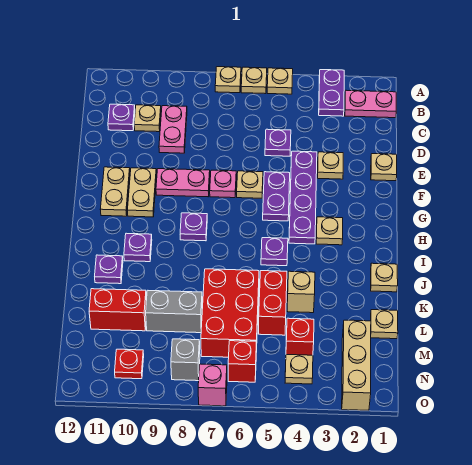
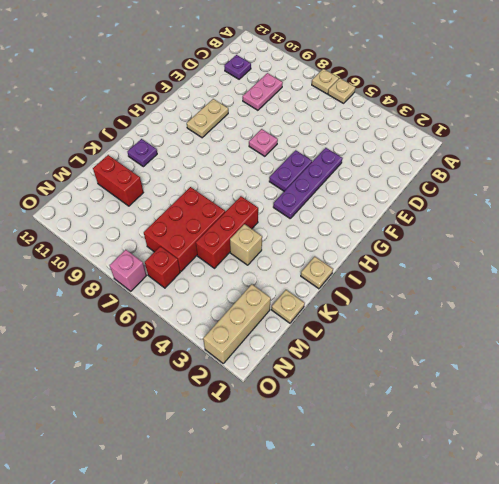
red 1x3 brick [196,196,258,268] -> red 1x2 brick [259,271,287,335]
none -> purple 1x2 plate [319,70,344,116]
none -> tan 1x1 plate [267,68,293,94]
none -> pink 1x2 plate [345,90,396,118]
none -> tan 1x1 plate [134,105,161,132]

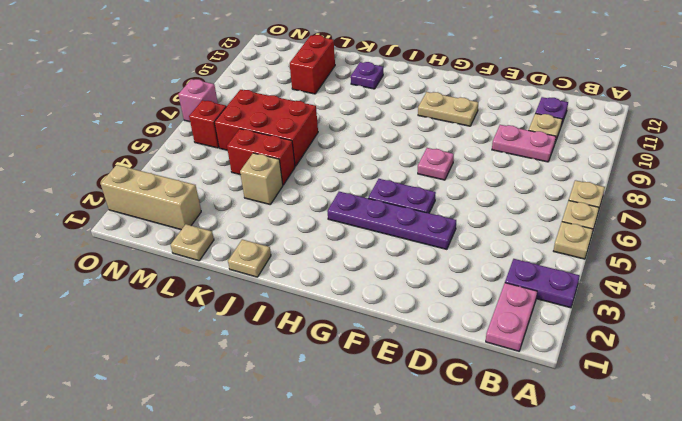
none -> purple 1x1 plate [265,129,291,156]
none -> tan 1x1 plate [371,154,397,181]
none -> tan 1x1 plate [318,152,343,179]
none -> tan 1x1 plate [237,171,263,198]

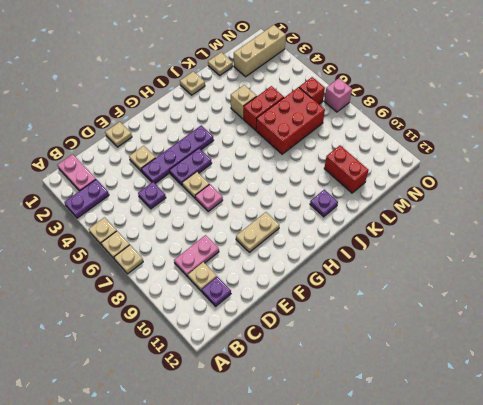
none -> pink 1x2 plate [156,169,210,197]
none -> tan 1x2 plate [100,167,130,216]
none -> tan 1x1 plate [316,217,343,245]
none -> purple 1x1 plate [180,213,207,241]

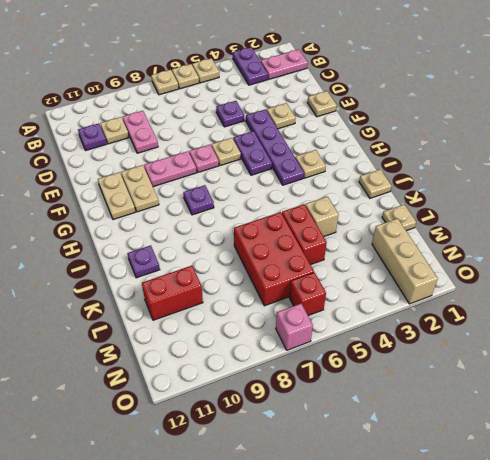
none -> purple 1x1 plate [261,238,288,266]
none -> purple 1x1 plate [124,233,152,262]
none -> grey 1x2 brick [146,291,202,333]
none -> red 1x1 brick [286,318,314,355]

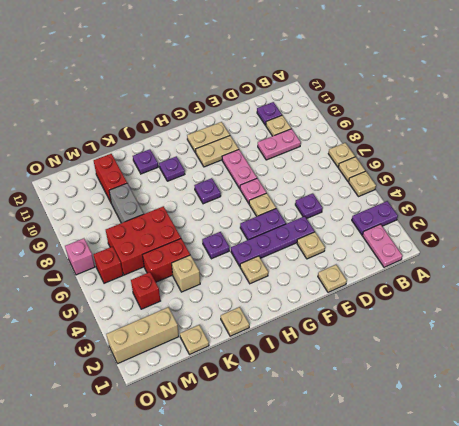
none -> tan 1x1 plate [285,355,313,384]
none -> grey 1x1 brick [171,339,200,381]
none -> red 1x1 plate [115,349,144,379]

